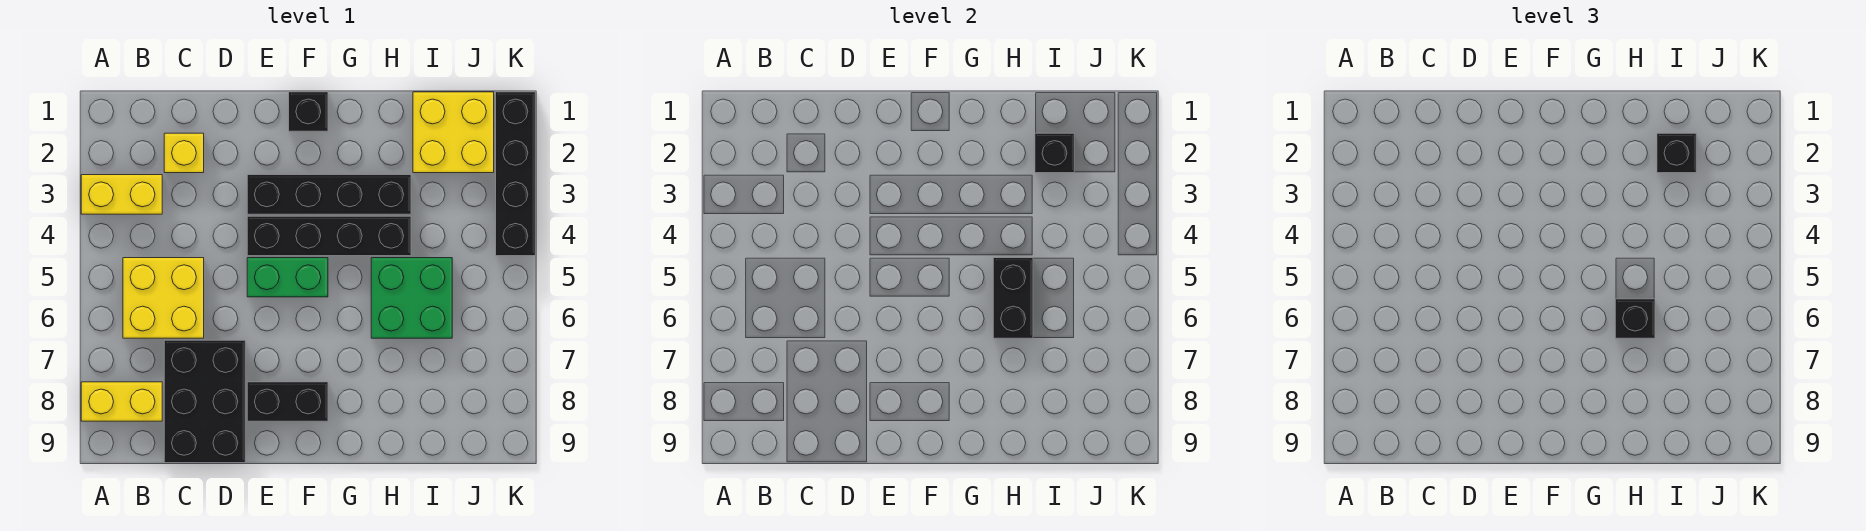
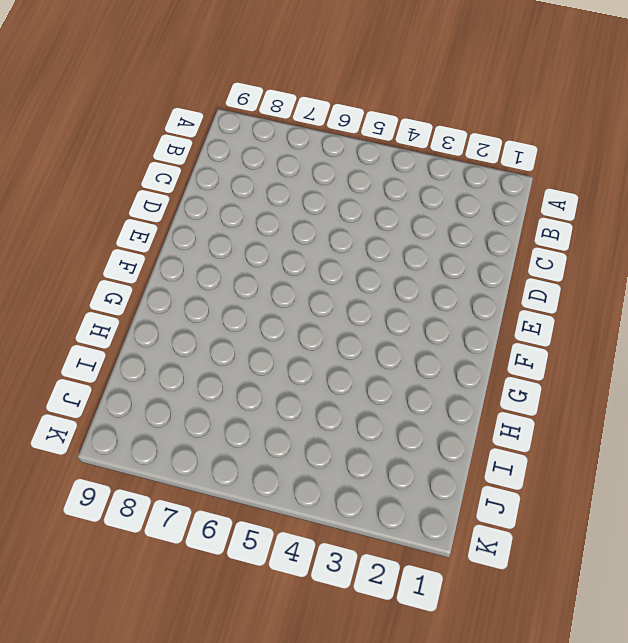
none -> yellow 1x2 brick [81,175,162,214]
none -> yellow 1x2 brick [81,382,162,421]
none -> yellow 2x2 brick [123,258,204,338]

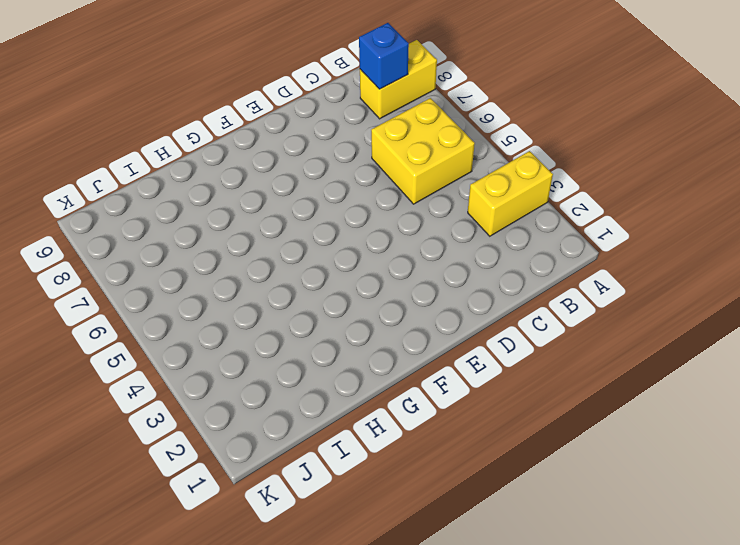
blue 1x1 brick [359,23,409,89] -> none
none -> yellow 1x1 brick [164,133,204,173]
none -> black 2x3 brick [164,340,245,463]
none -> black 1x4 brick [247,175,411,214]

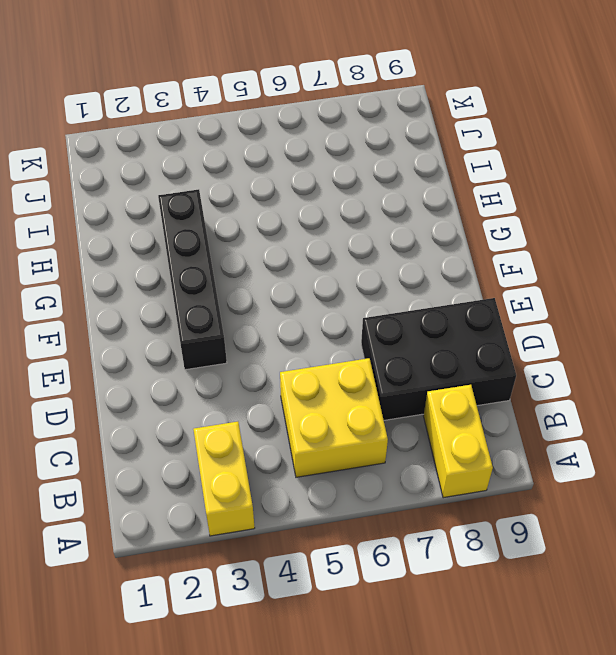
none -> yellow 1x1 brick [164,133,204,173]
none -> black 1x4 brick [247,216,411,256]
none -> green 1x2 brick [247,258,328,297]

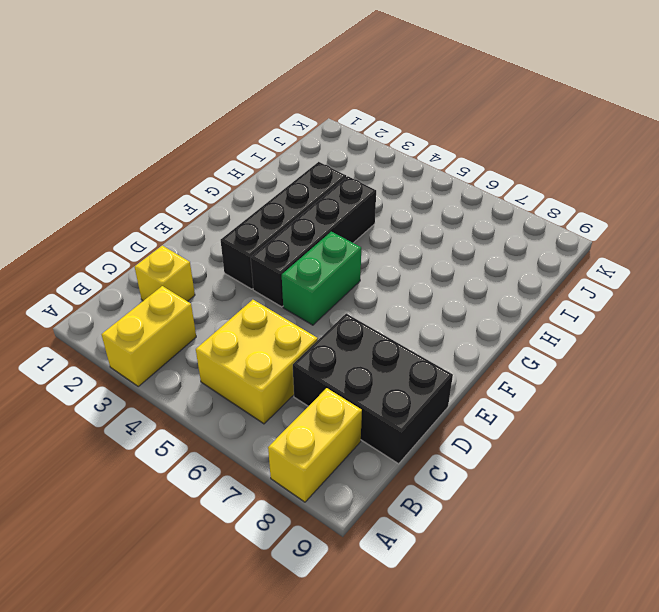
none -> black 1x2 brick [247,382,328,421]
none -> black 1x1 brick [289,92,328,131]
none -> green 2x2 brick [371,258,452,338]

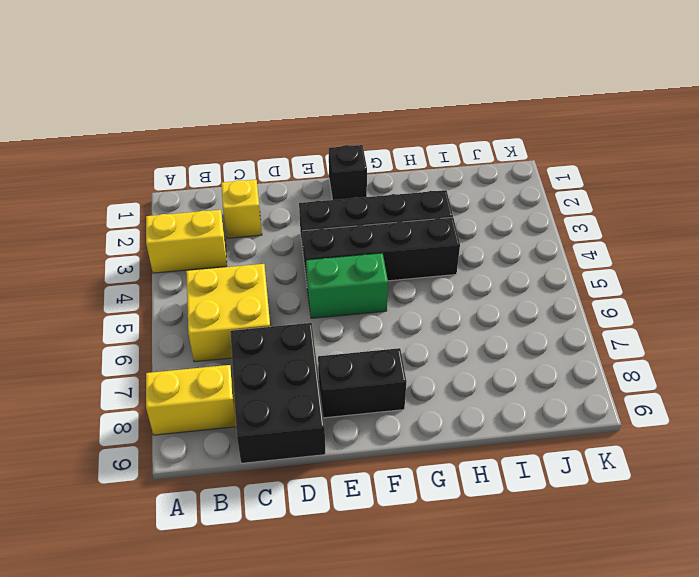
none -> green 2x2 brick [371,258,452,338]
none -> yellow 2x2 brick [413,92,494,173]
none -> black 1x4 brick [496,92,535,256]

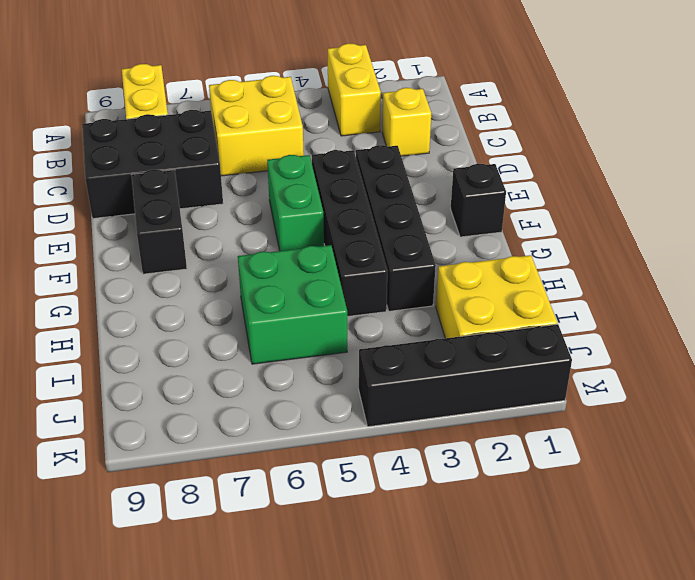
none -> black 1x2 brick [993,258,1033,338]
none -> black 1x1 brick [1035,133,1074,173]
none -> black 1x1 brick [1615,299,1655,338]

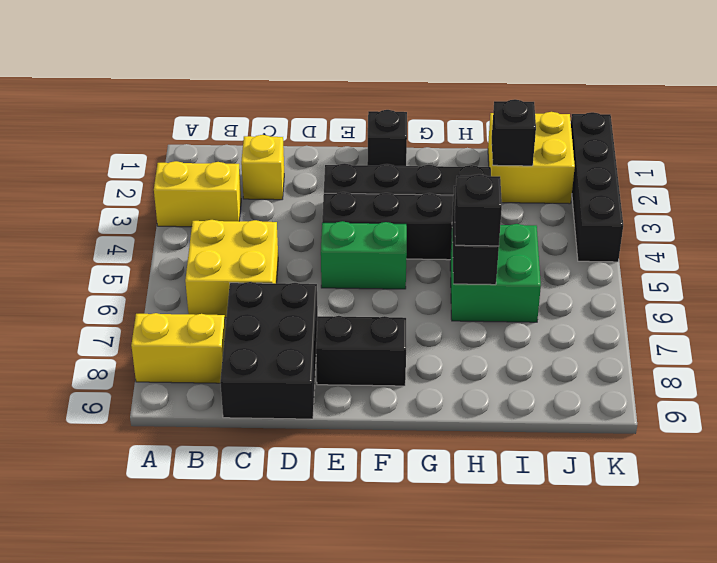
none -> black 1x1 brick [1657,133,1696,173]

